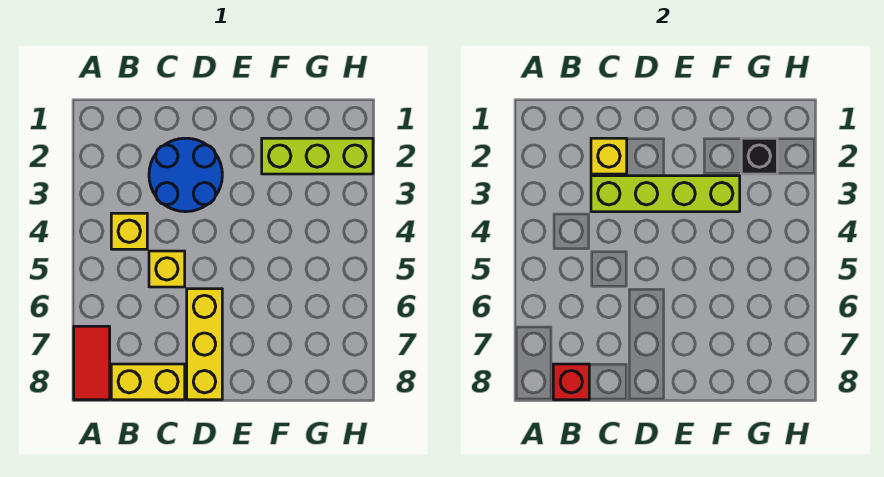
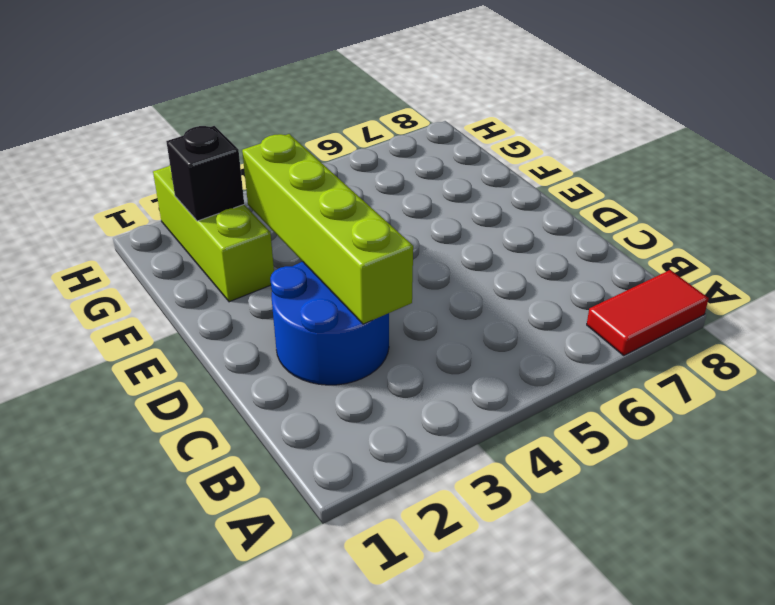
none -> yellow 1x1 brick [111,213,147,249]
none -> yellow 1x2 brick [111,364,185,400]

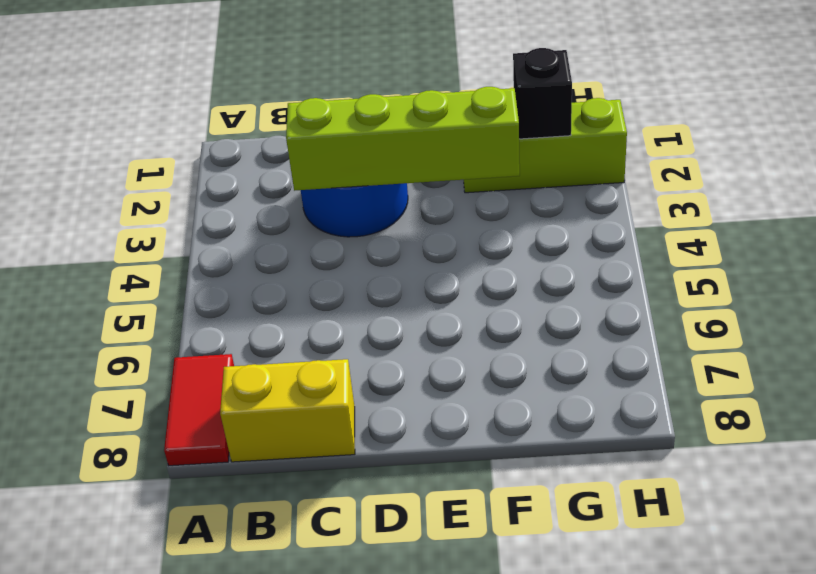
none -> yellow 1x1 brick [111,213,147,249]
none -> yellow 1x1 brick [149,251,185,287]

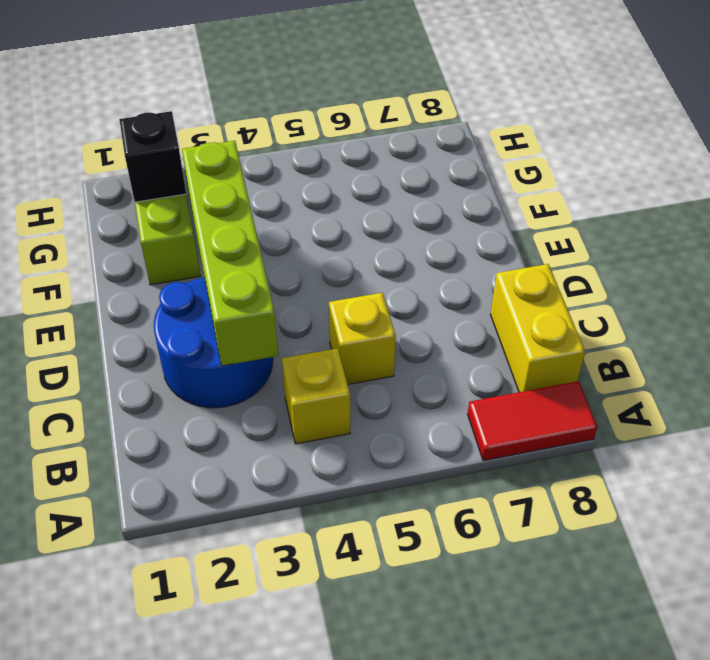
none -> yellow 1x3 brick [187,289,222,400]
none -> red 1x1 brick [553,364,589,400]

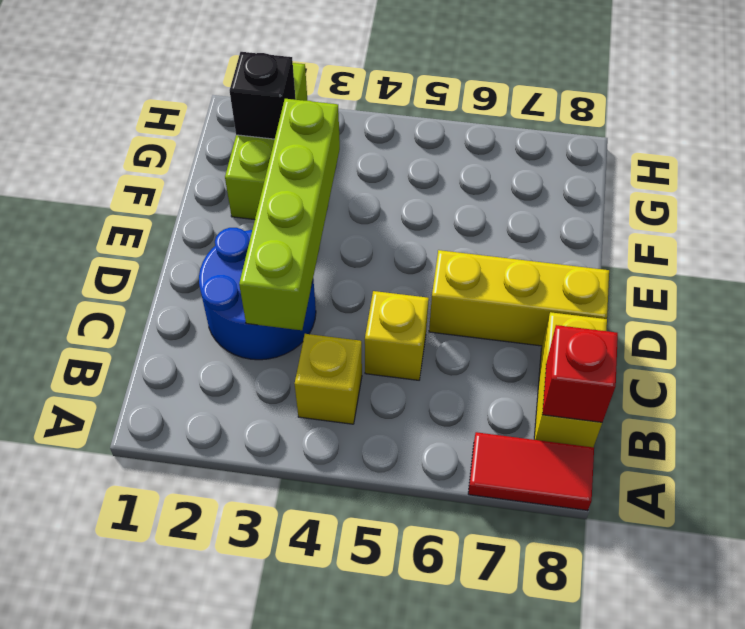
none -> yellow 1x1 brick [591,138,627,174]

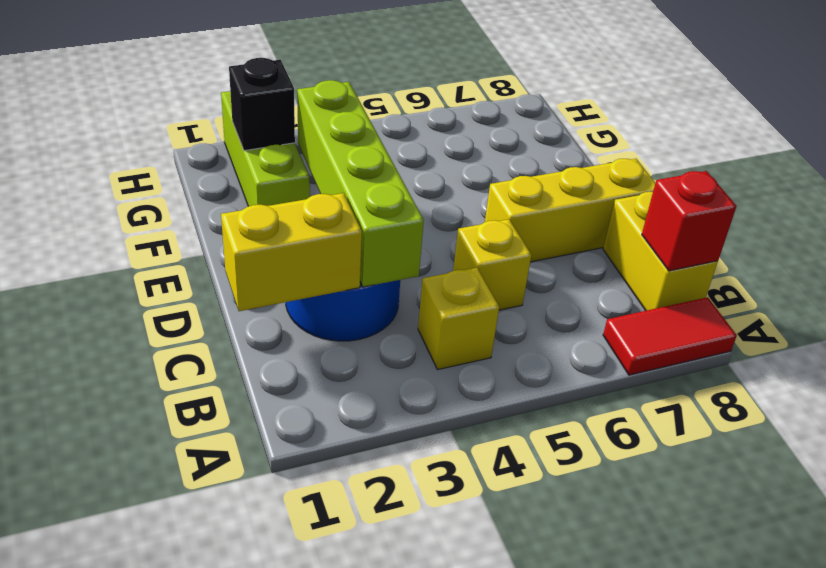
yellow 1x2 brick [221,193,362,311] -> yellow 1x1 brick [591,138,627,174]

